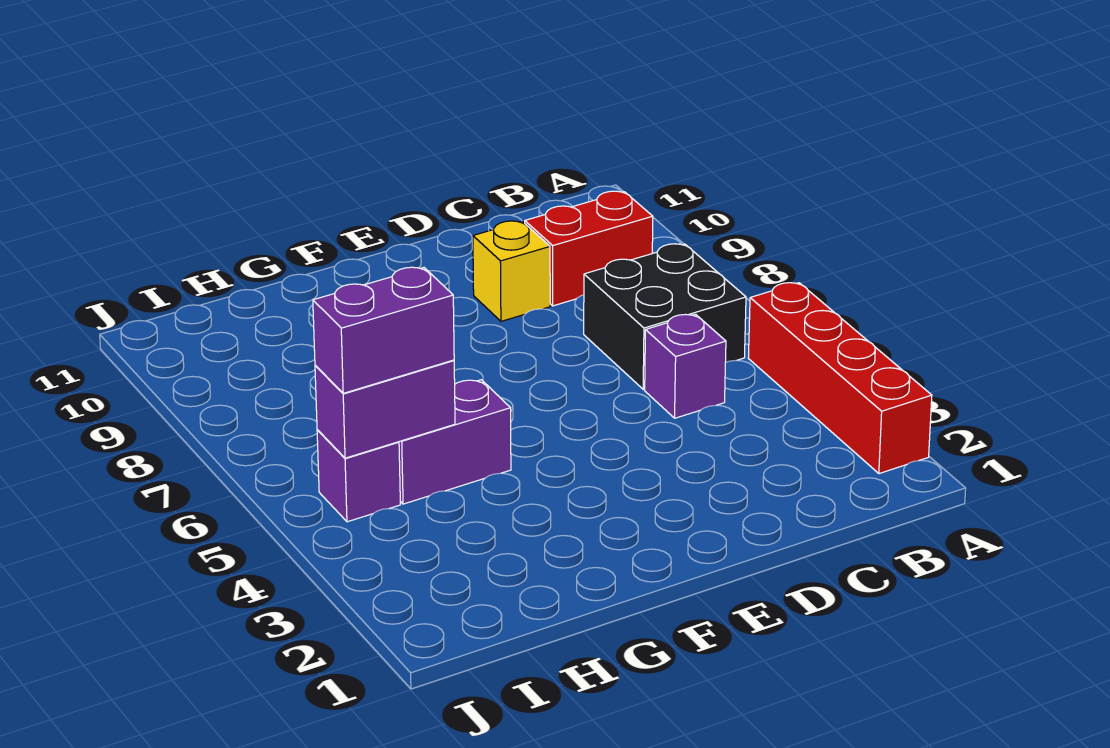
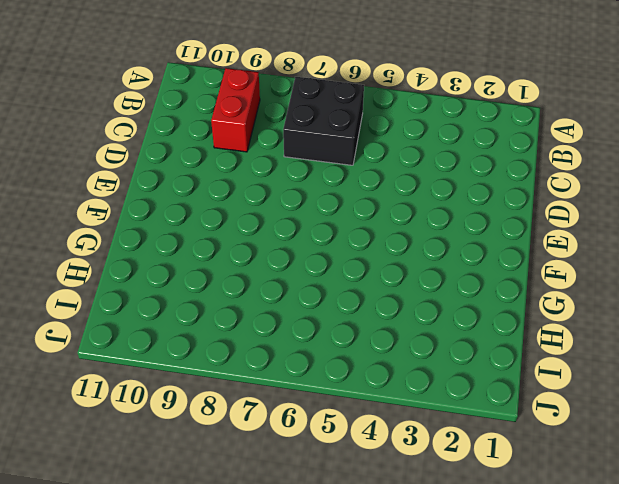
none -> red 1x4 brick [748,283,932,474]
none -> purple 1x1 brick [645,314,726,418]

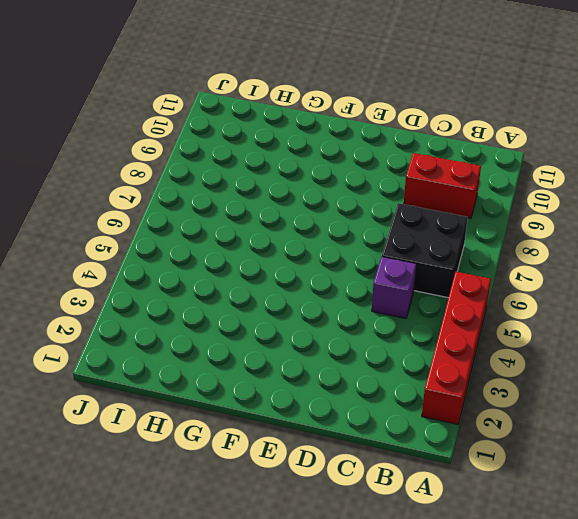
none -> yellow 1x1 brick [473,221,550,321]
none -> purple 1x2 brick [399,380,511,504]

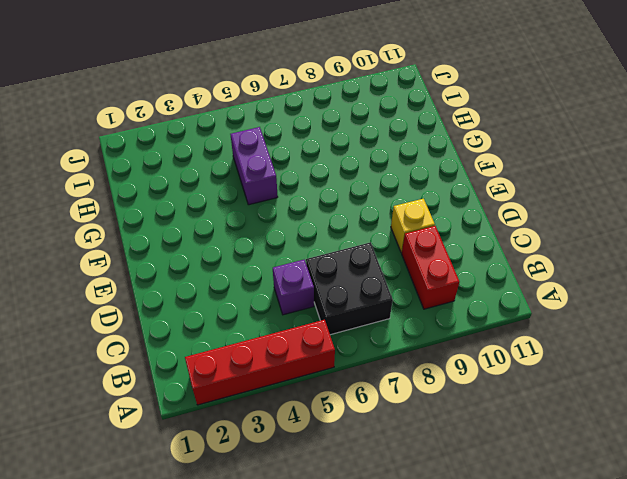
none -> purple 1x1 brick [317,430,400,522]
none -> purple 1x2 brick [315,360,455,458]

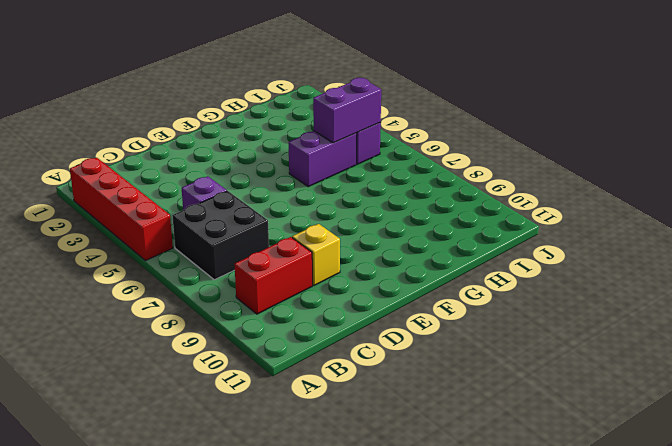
none -> purple 1x2 brick [313,267,454,393]

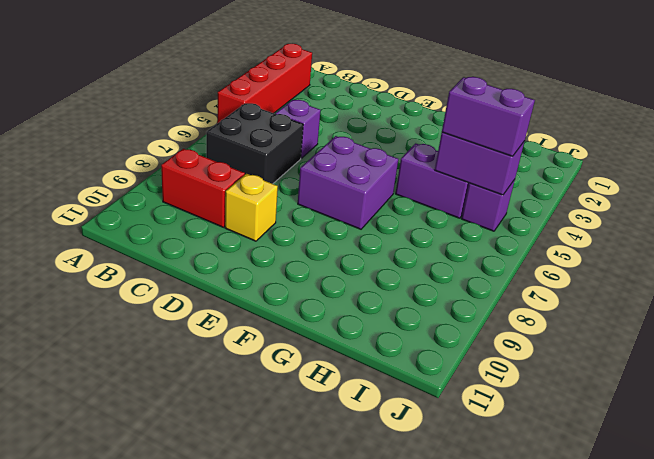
purple 2x2 brick [298,136,398,229] -> none

